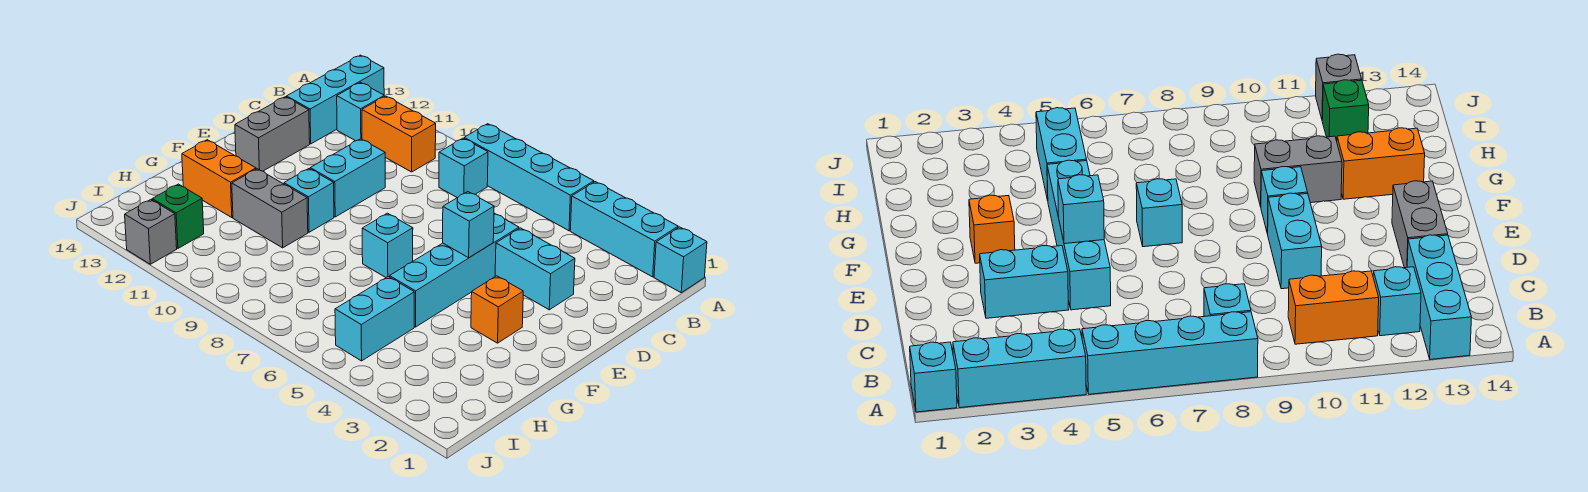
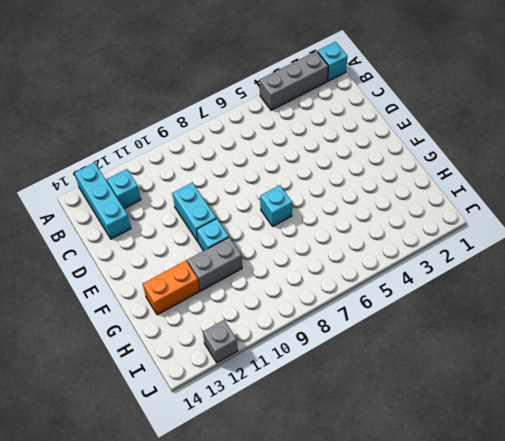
grey 1x3 brick [260,51,328,110] -> cyan 1x3 brick [570,182,678,277]
none -> cyan 1x4 brick [464,124,594,231]
none -> cyan 1x1 brick [439,138,488,198]
none -> orange 1x2 brick [362,96,436,172]

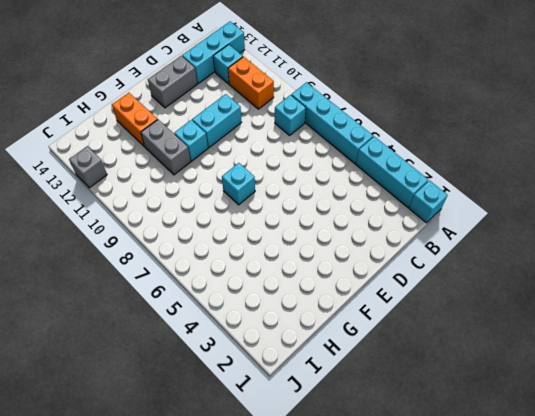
none -> cyan 1x2 brick [495,228,575,310]
none -> cyan 1x4 brick [390,213,519,327]
none -> orange 1x1 brick [471,276,523,343]

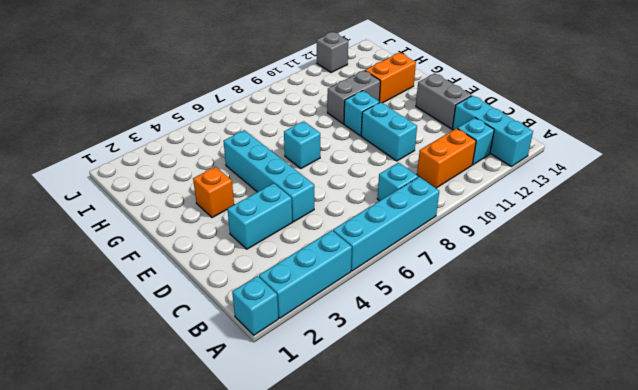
none -> cyan 1x2 brick [335,277,414,361]
none -> green 1x1 brick [152,184,204,248]
none -> cyan 1x1 brick [443,192,494,258]

